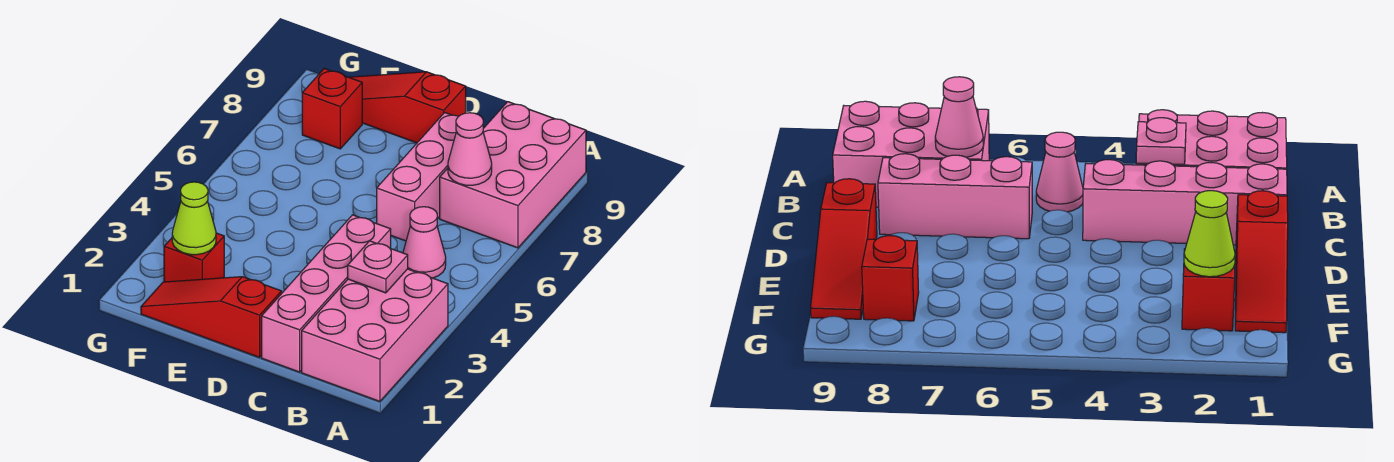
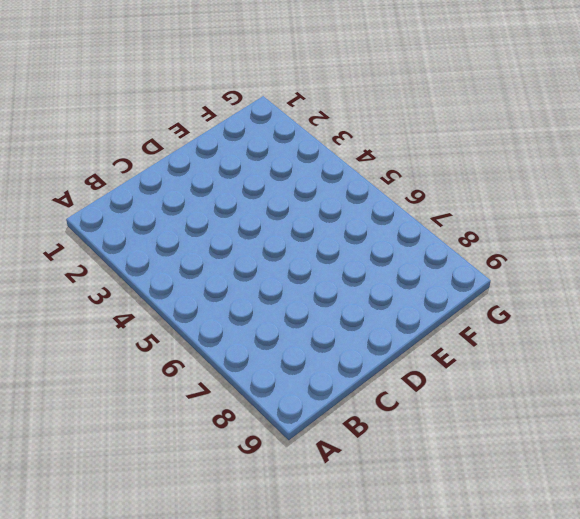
none -> pink 2x3 brick [302,269,448,401]
none -> pink 2x3 brick [440,102,586,248]
none -> pink 1x1 cone [403,207,446,278]

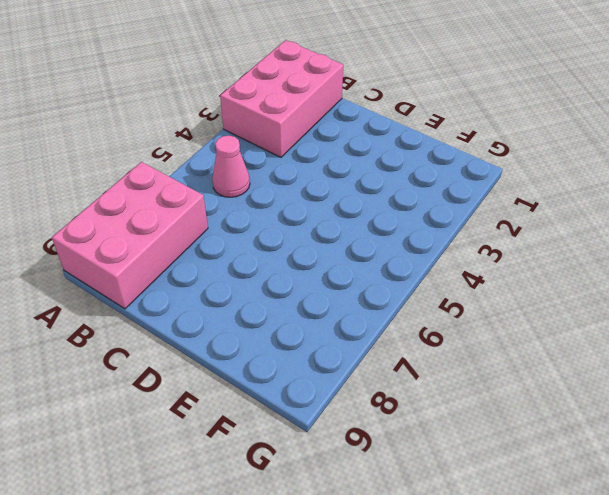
none -> pink 1x4 brick [262,215,391,372]
none -> pink 1x3 brick [377,113,459,241]
none -> red 1x3 slope [141,277,282,357]

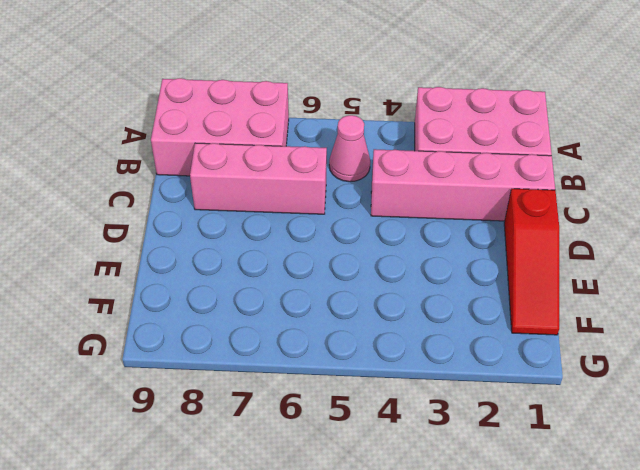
none -> red 1x3 slope [349,72,466,143]
none -> red 1x1 brick [164,233,224,282]
none -> red 1x1 brick [302,69,362,149]

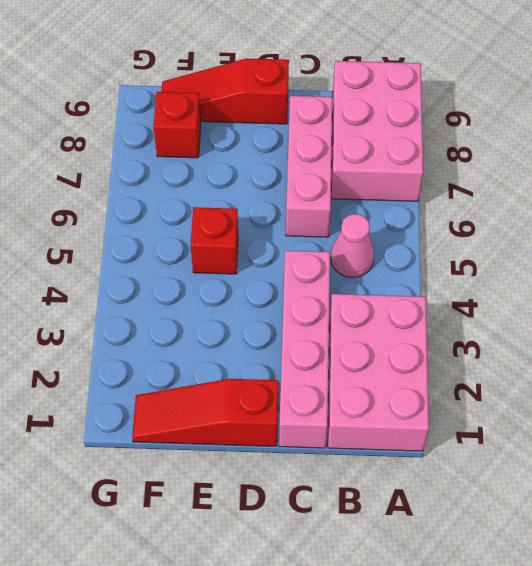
red 1x1 brick [191,207,238,274] -> red 1x1 brick moved to [164,233,224,282]
none -> pink 1x1 plate [348,241,408,293]
none -> pink 1x1 cone [448,113,492,185]
none -> lime 1x1 cone [172,182,216,255]

